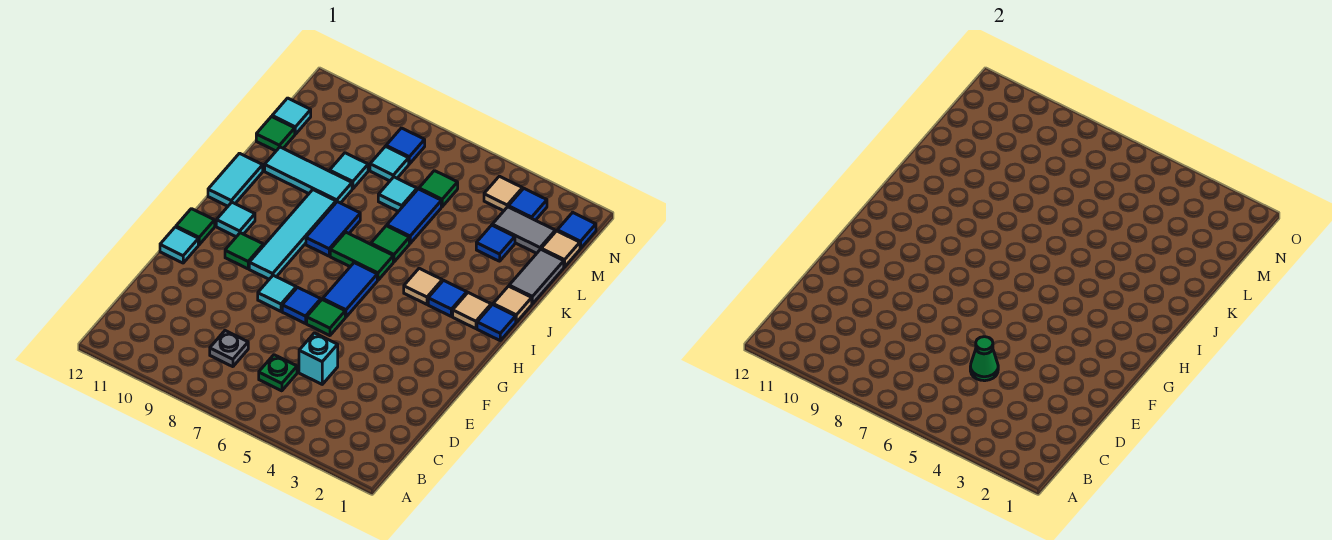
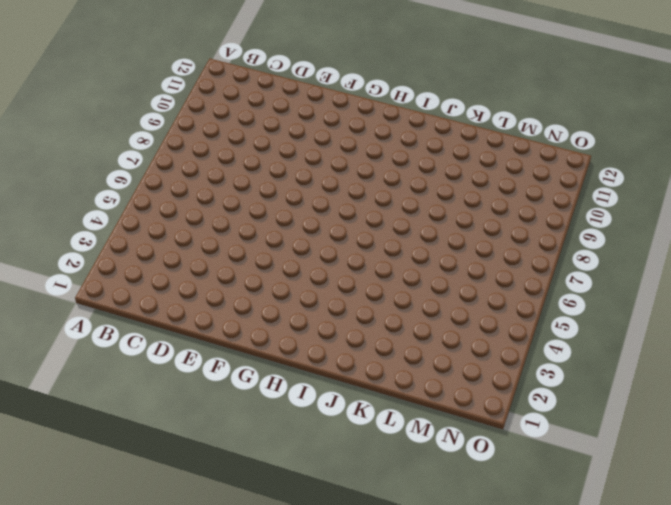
none -> green 1x1 plate [259,355,297,391]
none -> grey 1x1 plate [210,331,248,367]
none -> cyan 1x1 brick [299,333,338,384]
none -> green 1x1 tile [307,299,345,336]

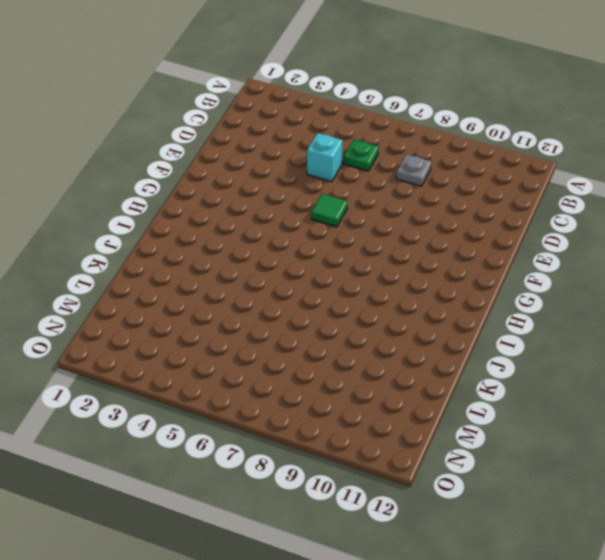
none -> blue 1x1 tile [282,287,321,324]
none -> cyan 1x1 tile [258,275,296,311]
none -> cyan 1x1 tile [160,227,198,263]
none -> blue 1x2 tile [323,263,377,317]

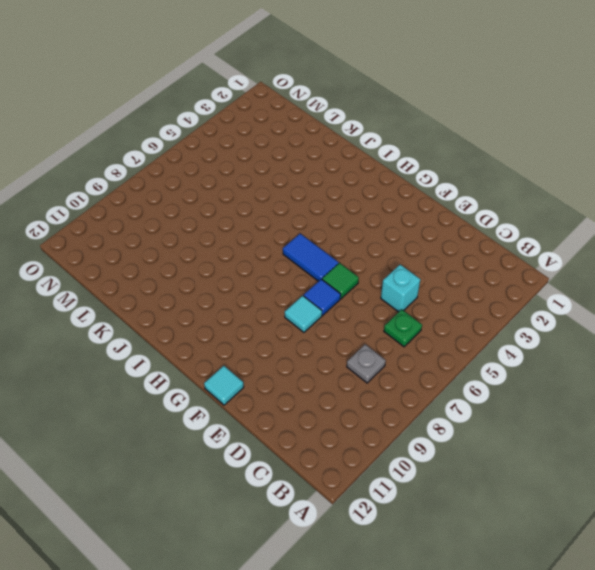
none -> cyan 1x4 tile [249,190,336,279]
none -> green 1x1 tile [225,233,263,269]
none -> green 1x1 tile [176,209,215,245]
none -> cyan 1x1 tile [216,202,255,237]

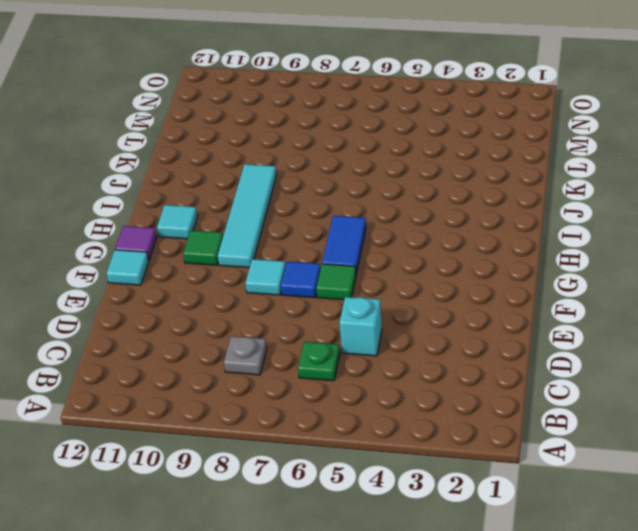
purple 1x1 tile [115,226,157,260] -> green 1x1 tile [176,209,215,245]
none -> blue 1x1 tile [477,305,516,340]
none -> tan 1x1 tile [453,293,491,329]
none -> blue 1x1 tile [428,280,467,316]
none -> tan 1x1 tile [404,268,442,304]

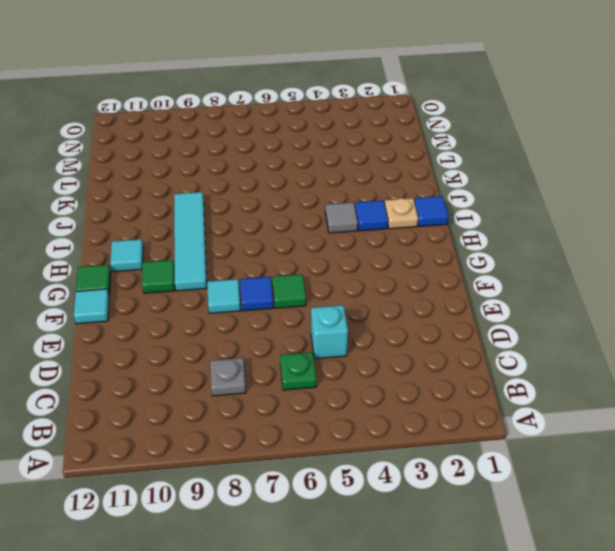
tan 1x1 plate [385,198,418,229] -> tan 1x1 tile [453,293,491,329]
grey 1x1 tile [325,202,358,233] -> tan 1x1 tile [404,268,442,304]
none -> blue 1x2 tile [323,263,377,317]
none -> green 1x2 tile [330,232,393,280]
none -> blue 1x2 tile [306,202,360,256]
none -> cyan 1x2 tile [208,153,263,206]

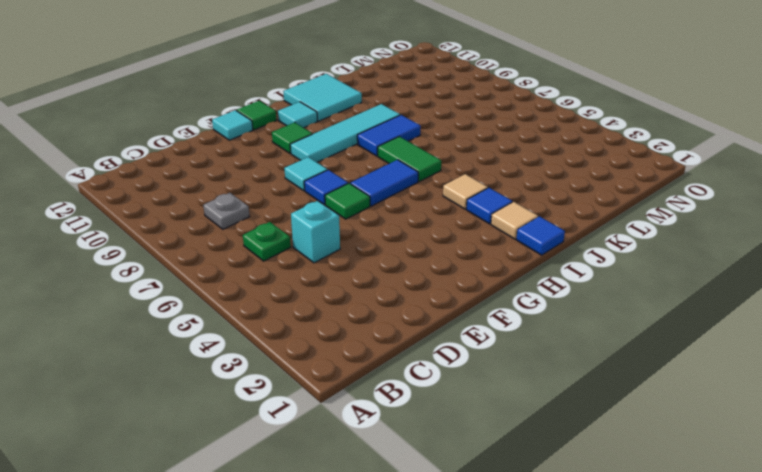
cyan 2x2 tile [283,74,362,121] -> cyan 1x2 tile [208,153,263,206]
none -> tan 1x1 tile [493,286,532,322]
none -> green 1x1 tile [371,226,409,262]
none -> grey 1x2 tile [509,249,564,304]
none -> blue 1x2 tile [387,189,441,243]

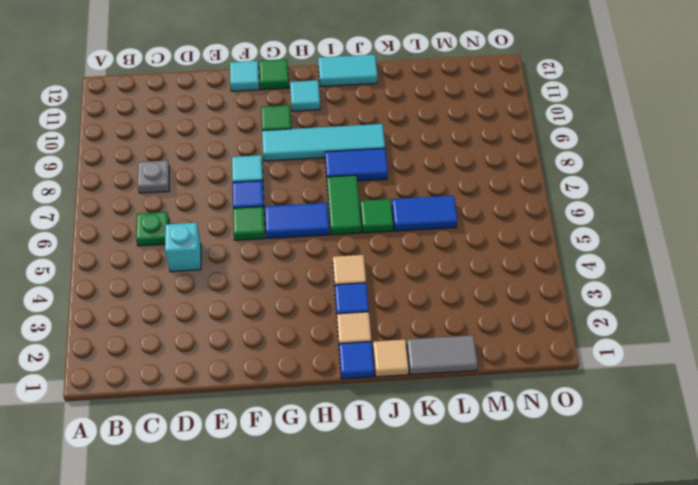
none -> cyan 1x3 tile [265,147,352,203]
none -> blue 1x1 tile [476,225,515,261]
none -> cyan 1x1 tile [378,177,417,211]
none -> cyan 1x1 tile [330,153,368,189]

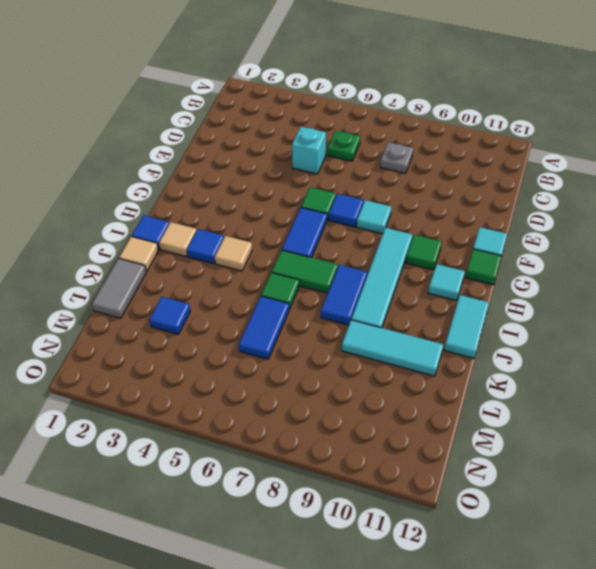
none -> cyan 1x1 tile [378,177,417,211]
none -> cyan 1x1 tile [330,153,368,189]
none -> green 1x1 tile [256,117,295,151]
none -> tan 1x1 tile [541,231,580,267]

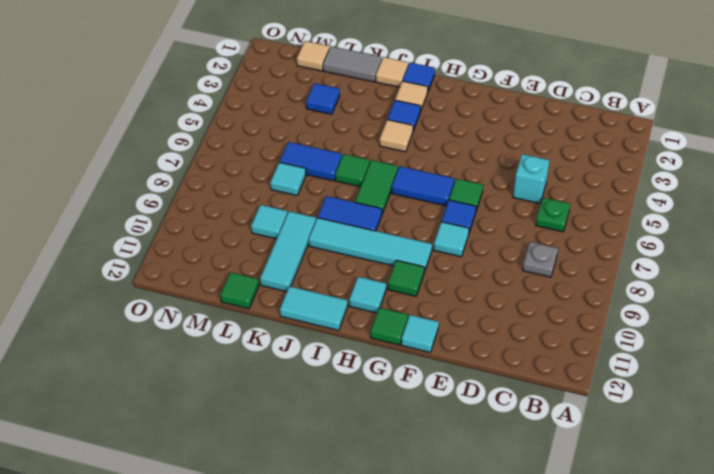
none -> grey 1x2 tile [492,207,555,253]
none -> green 1x1 tile [419,171,458,207]
none -> cyan 1x1 tile [370,146,409,181]
none -> cyan 1x1 tile [272,98,311,134]

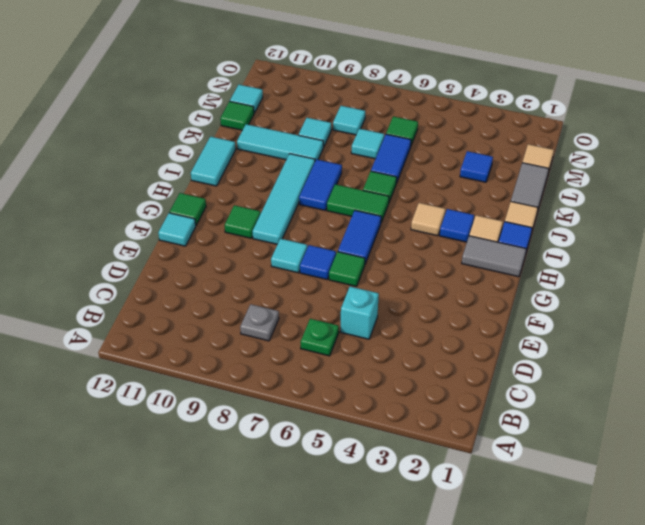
grey 1x2 tile [462,236,526,277] -> grey 1x2 tile moved to [492,207,555,253]
none -> cyan 1x1 tile [216,202,255,237]
none -> blue 1x1 tile [557,213,596,249]
none -> blue 1x1 tile [508,188,547,220]
none -> tan 1x1 tile [484,176,522,211]

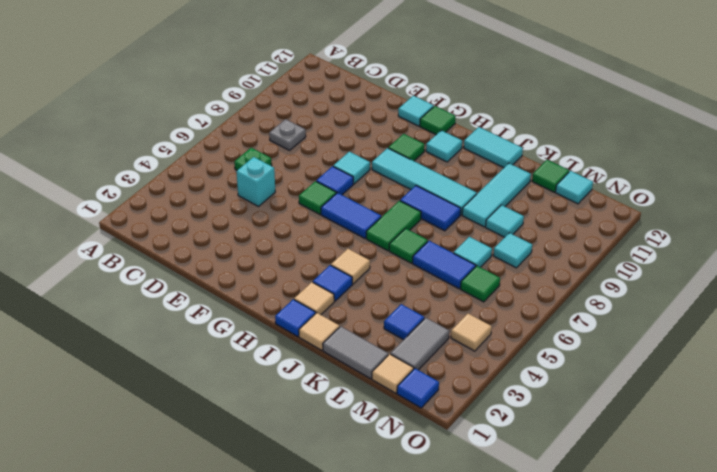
none -> blue 1x1 tile [508,188,547,220]
none -> blue 1x1 tile [386,128,425,164]
none -> green 1x1 cone [970,337,998,381]

